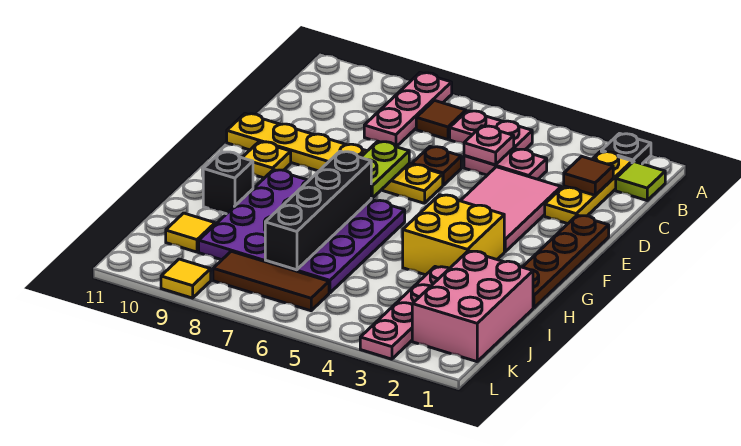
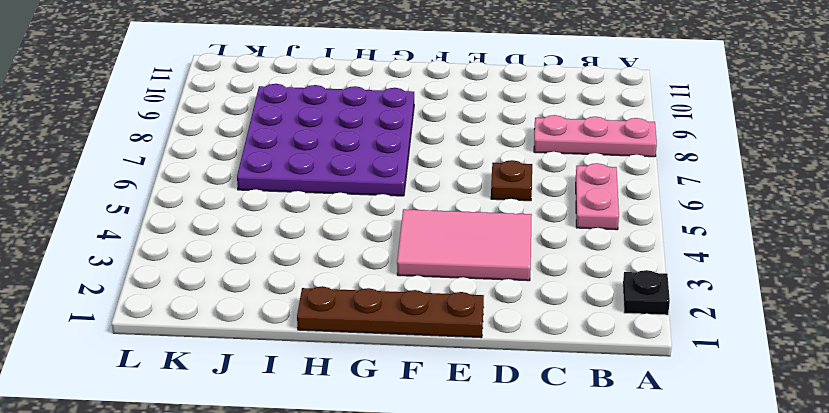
none -> lime 1x1 tile [616,162,665,200]
none -> yellow 1x3 plate [545,151,632,224]
none -> brown 1x1 tile [416,101,466,139]

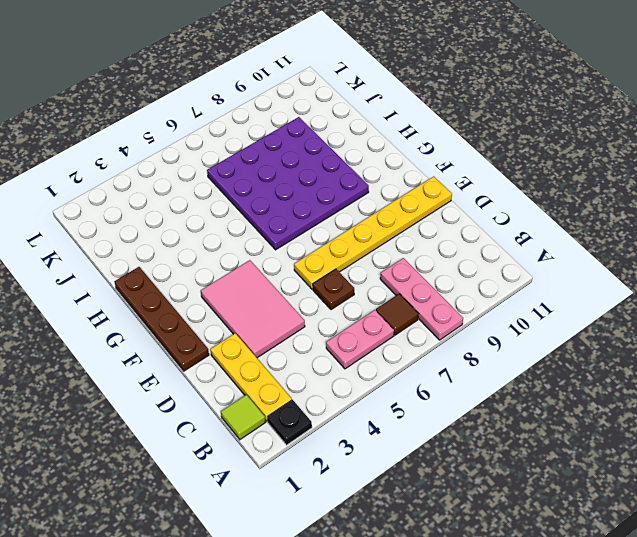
none -> pink 1x2 plate [464,148,547,179]
none -> yellow 1x1 plate [242,142,291,178]
none -> yellow 2x2 brick [403,195,504,275]

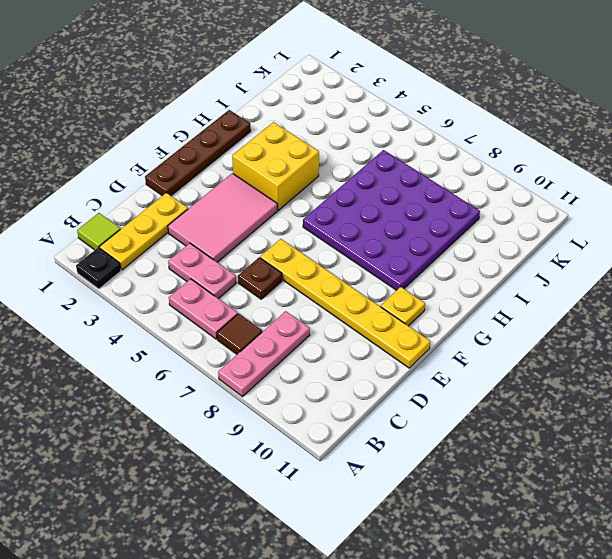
none -> black 1x1 brick [203,152,253,214]
none -> pink 2x3 brick [412,251,533,362]
none -> pink 1x4 plate [360,267,449,359]

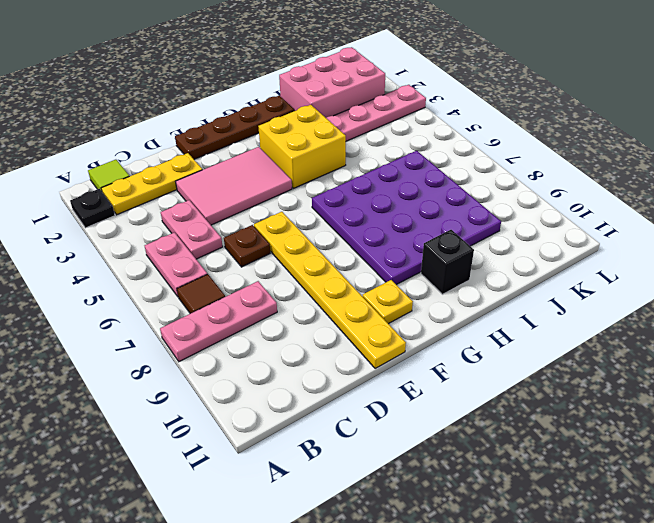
none -> yellow 1x1 tile [166,213,215,252]
none -> brown 1x3 tile [213,251,329,311]
none -> yellow 1x1 tile [161,259,211,298]

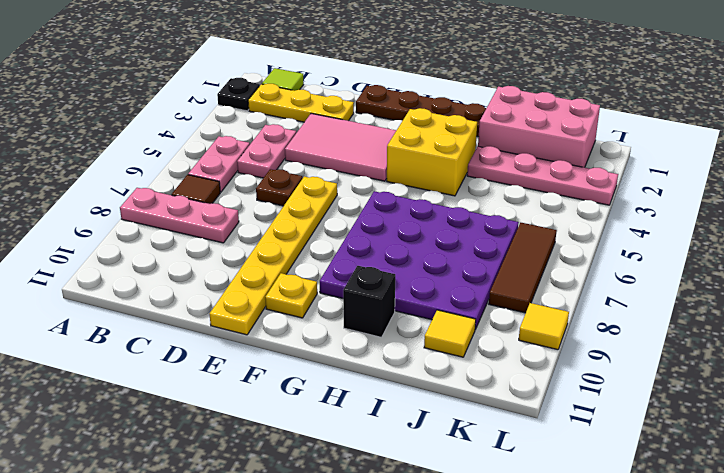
none -> brown 1x1 tile [564,156,613,195]
none -> pink 1x1 plate [464,126,514,165]
none -> lime 1x2 plate [361,141,409,198]

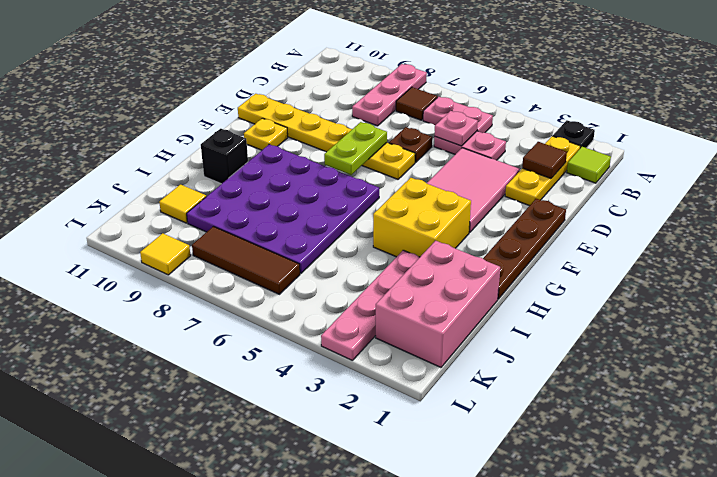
none -> black 1x4 brick [265,151,371,270]

